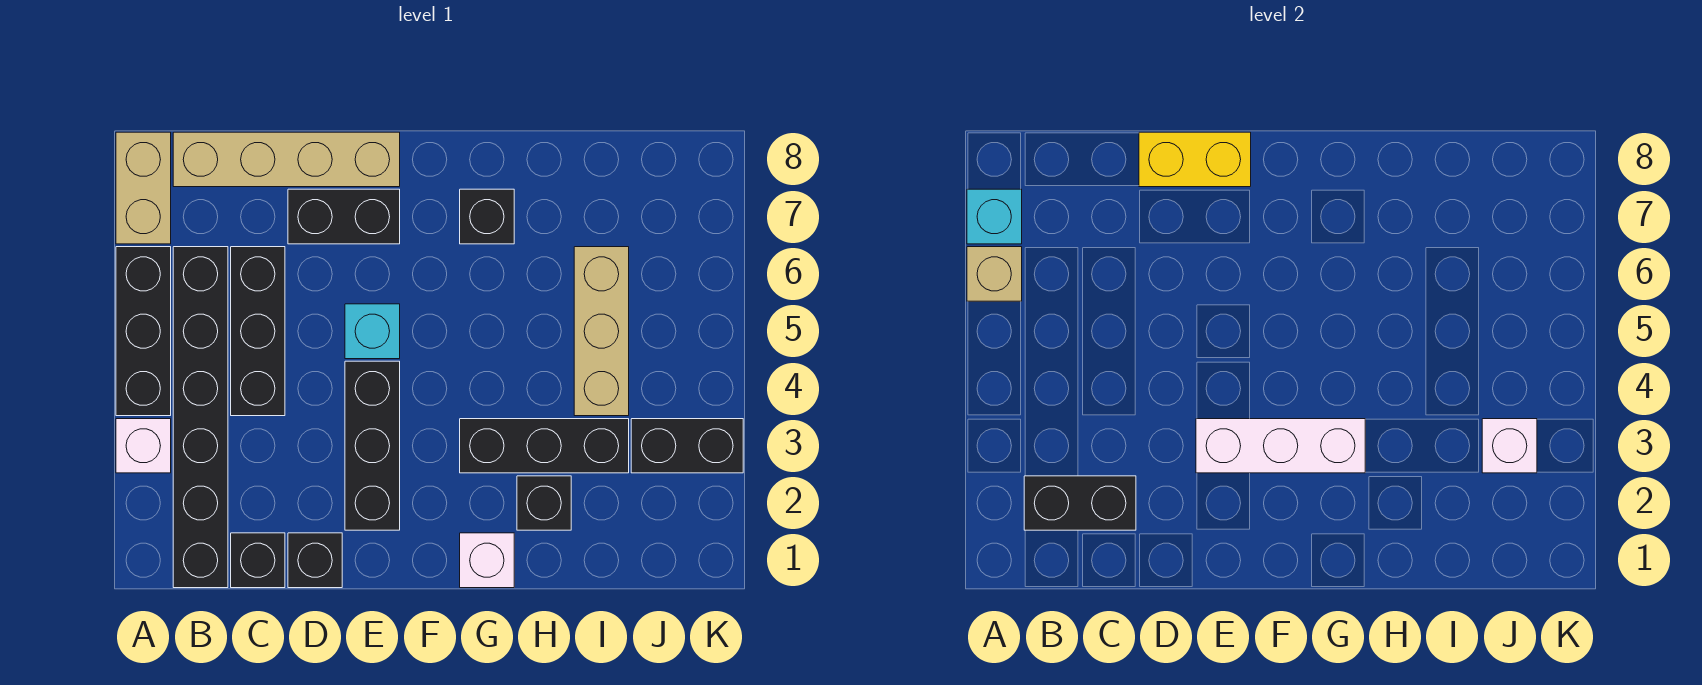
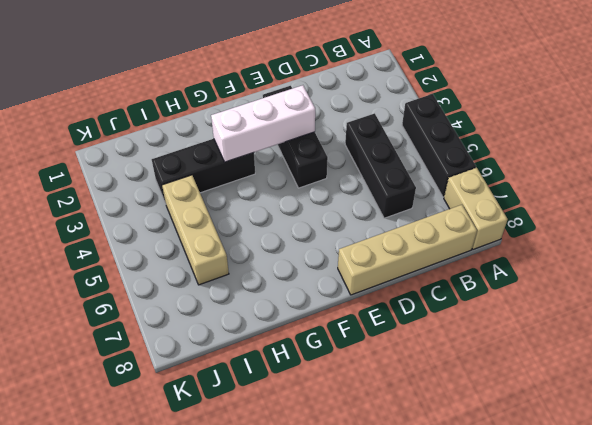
none -> white 1x1 brick [116,419,171,473]
none -> black 1x6 brick [173,247,228,588]
none -> black 1x1 brick [231,533,285,588]

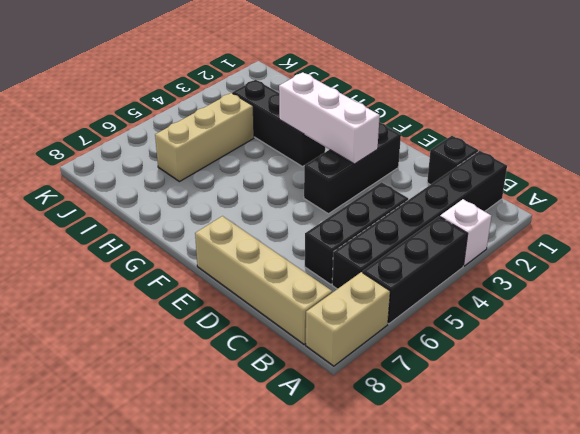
none -> black 1x1 brick [288,533,342,588]
none -> black 1x2 brick [288,189,400,244]
none -> cyan 1x1 brick [345,304,400,359]

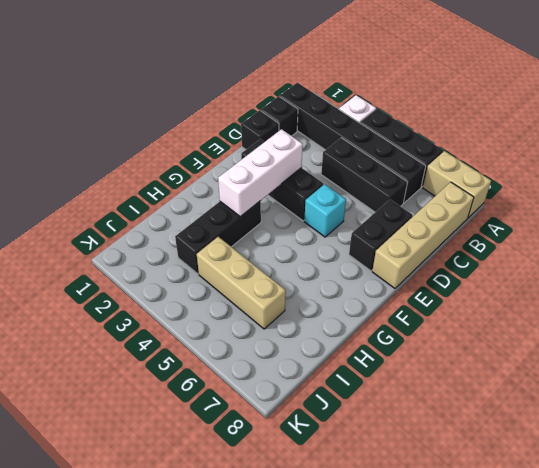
none -> white 1x1 brick [460,533,514,588]
none -> black 1x1 brick [460,189,514,244]
none -> black 1x1 brick [517,476,571,530]

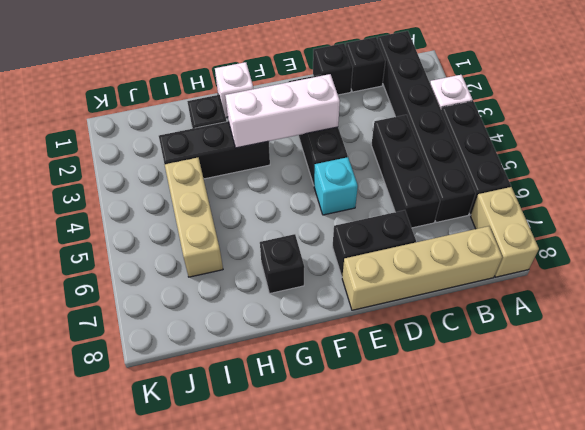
none -> black 1x2 brick [631,419,743,473]
none -> tan 1x1 brick [967,247,1022,301]
none -> cyan 1x1 brick [967,189,1022,244]

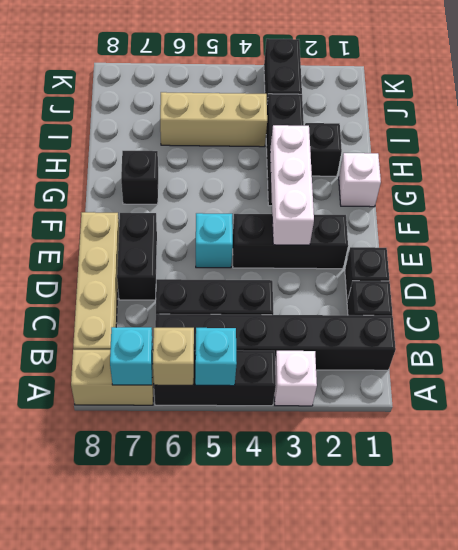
cyan 1x1 brick [195,328,237,386] -> none
none -> black 1x2 brick [1024,476,1136,530]
none -> yellow 1x2 brick [1139,132,1251,187]
none -> white 1x1 brick [1482,419,1537,473]

